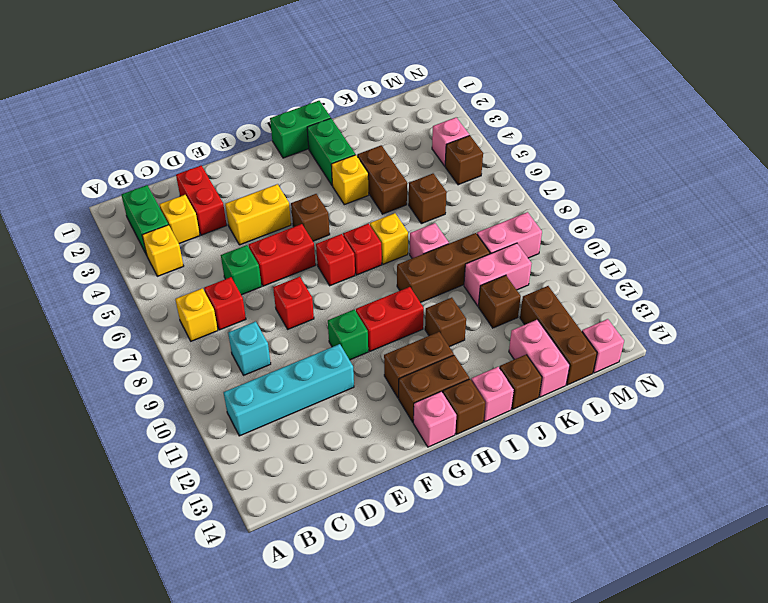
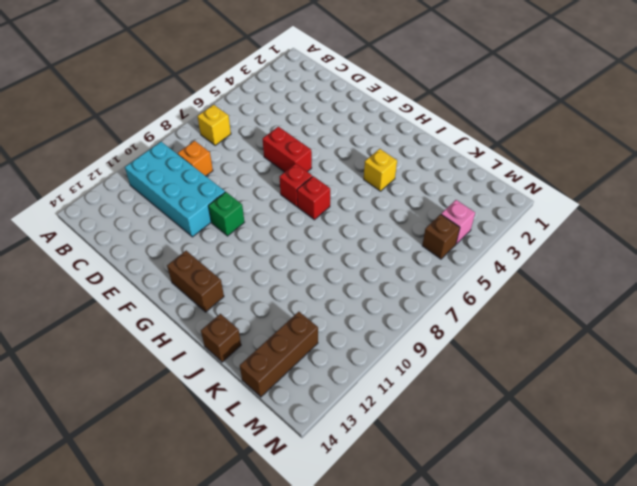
cyan 2x4 brick [125,142,225,237] -> cyan 1x4 brick [224,344,354,436]
orange 1x1 brick [178,141,213,176] -> cyan 1x1 brick [228,321,271,376]
none -> green 1x2 brick [122,185,168,253]
none -> yellow 1x1 brick [142,225,183,276]
none -> yellow 1x1 brick [159,195,200,244]
none -> red 1x1 brick [204,277,246,330]

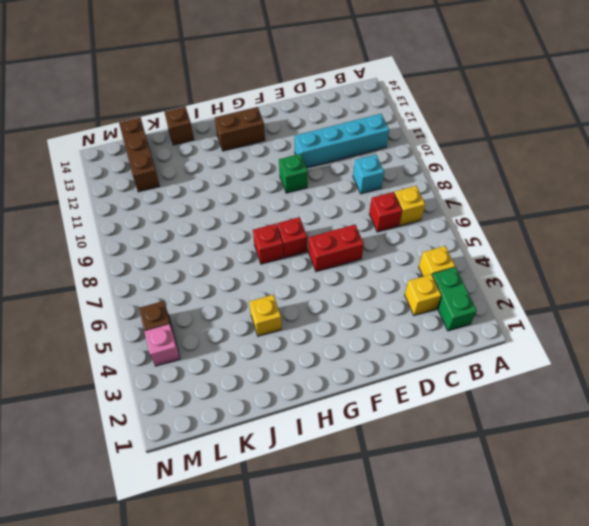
none -> red 1x2 brick [176,166,227,235]
none -> green 1x1 brick [221,245,262,295]
none -> yellow 1x2 brick [225,184,291,245]
none -> red 1x1 brick [273,277,314,329]

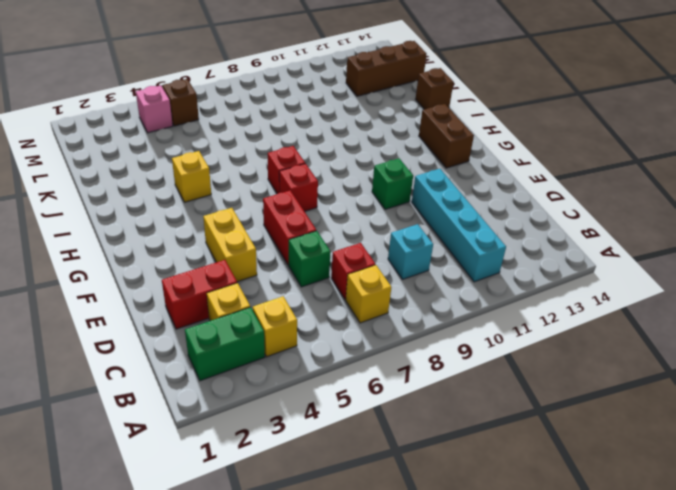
none -> red 1x1 brick [273,277,314,329]
none -> brown 1x1 brick [291,194,330,241]
none -> red 1x2 brick [356,287,424,351]
none -> brown 1x2 brick [384,332,454,398]

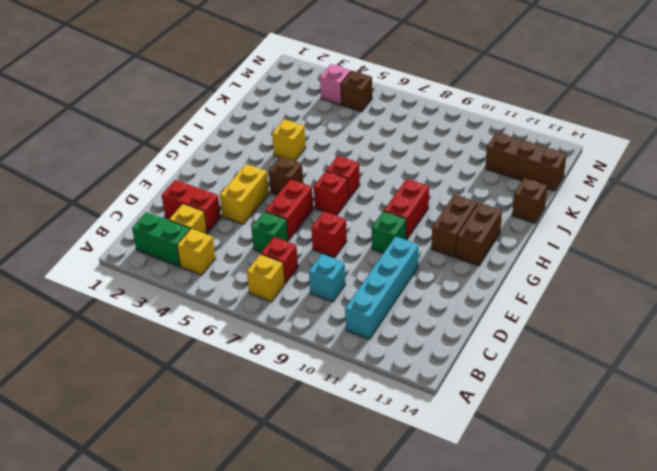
none -> pink 1x1 brick [413,391,456,447]
none -> green 1x2 brick [270,101,331,158]
none -> brown 1x1 brick [443,379,485,434]
none -> green 1x2 brick [307,118,355,186]

